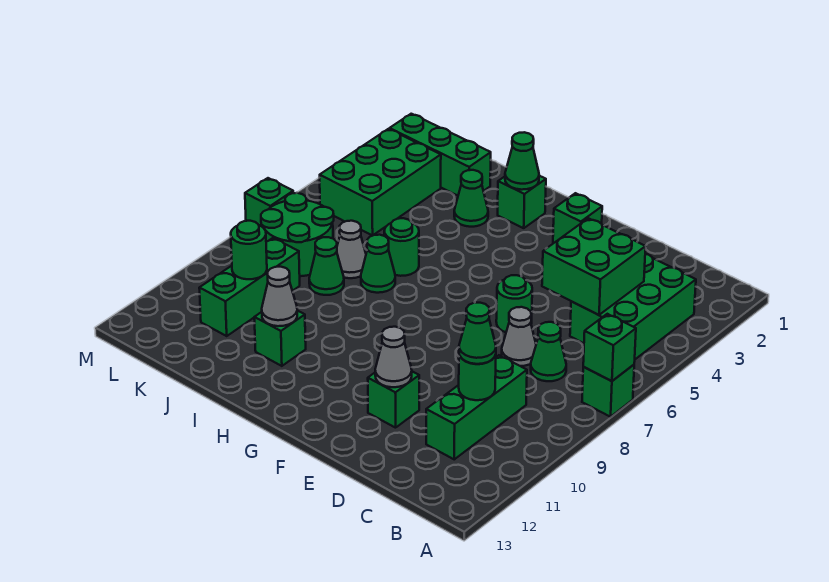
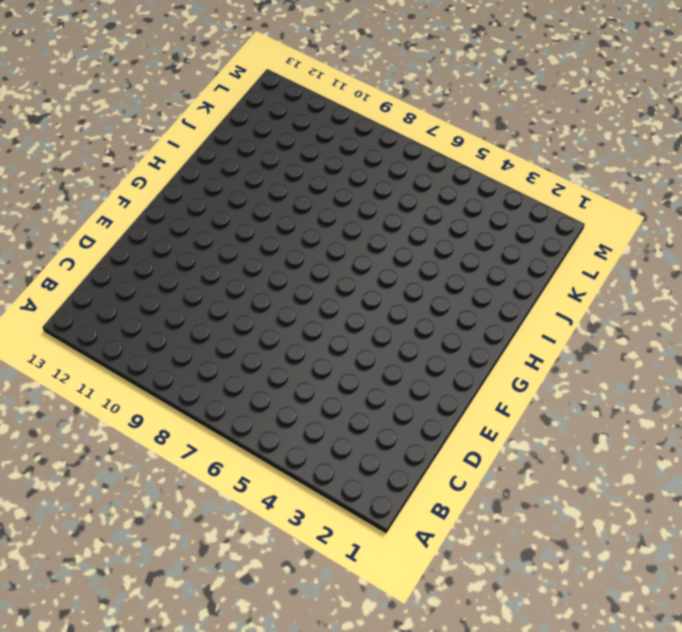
none -> green 1x1 brick [582,365,634,417]
none -> green 2x3 brick [570,254,696,359]
none -> green 1x1 cone [531,322,566,381]

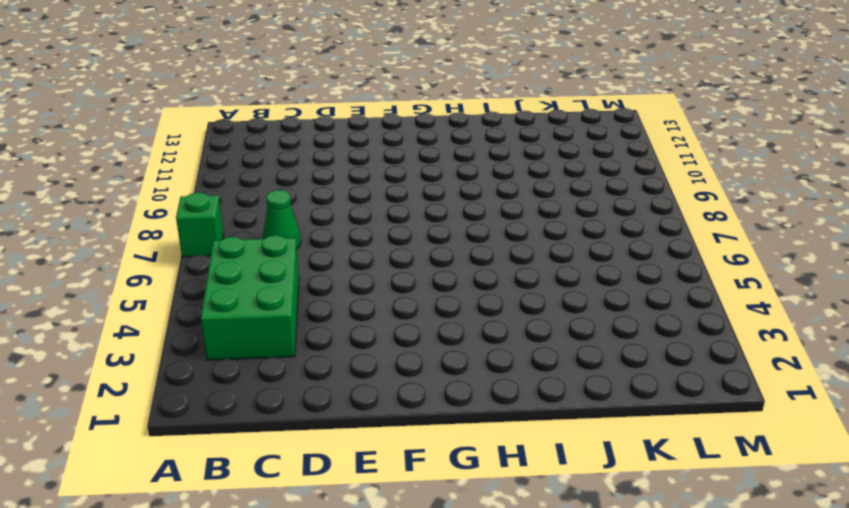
none -> green 1x3 brick [426,355,527,459]
none -> grey 1x1 cone [502,307,536,366]
none -> green 1x1 round brick [496,275,532,332]

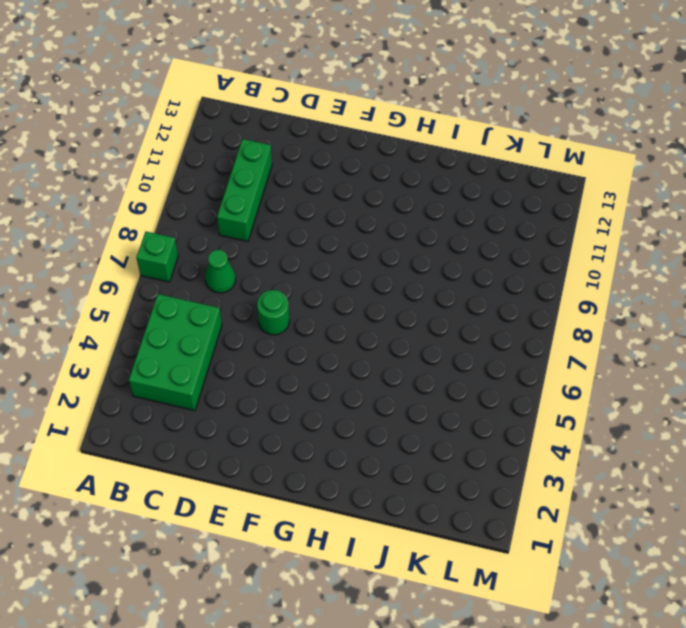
none -> grey 1x1 cone [502,307,536,366]
none -> green 1x1 brick [368,371,419,428]
none -> green 1x1 brick [553,193,602,243]

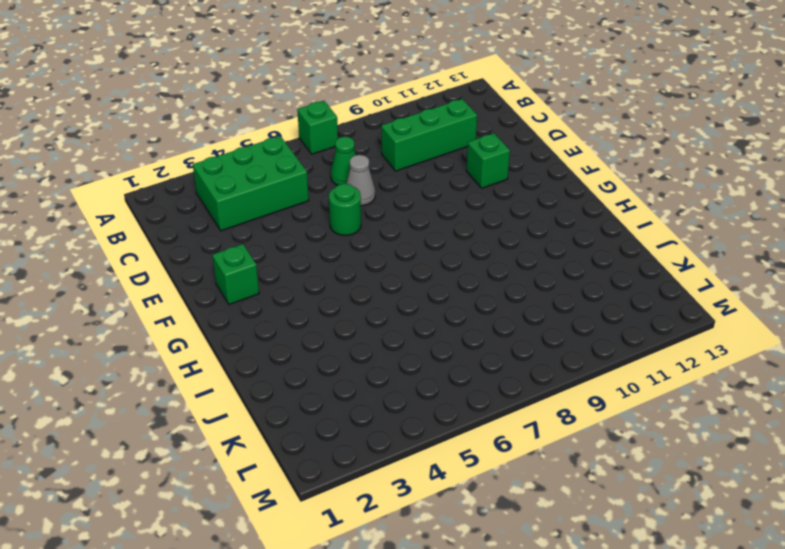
none -> green 1x1 brick [498,176,546,228]
none -> green 1x1 cone [454,170,488,227]
none -> green 1x1 round brick [384,218,419,276]

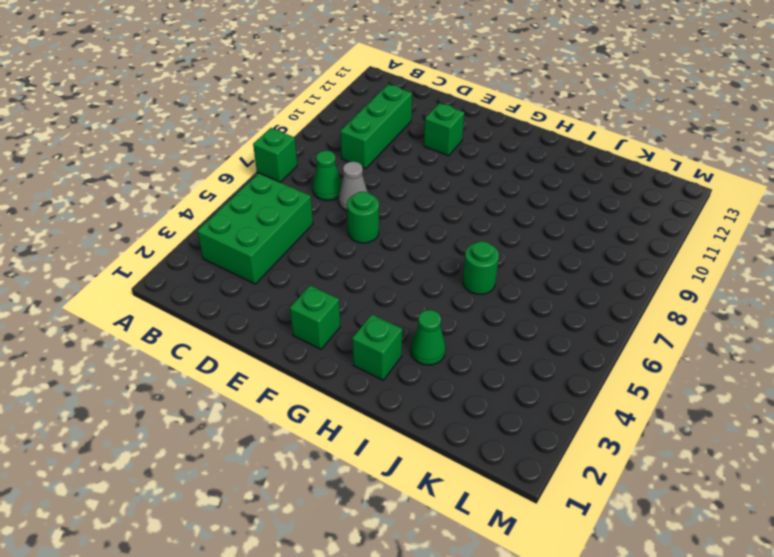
none -> green 1x1 cone [361,235,395,293]
none -> green 1x1 brick [254,310,306,366]
none -> green 1x3 brick [390,114,491,196]

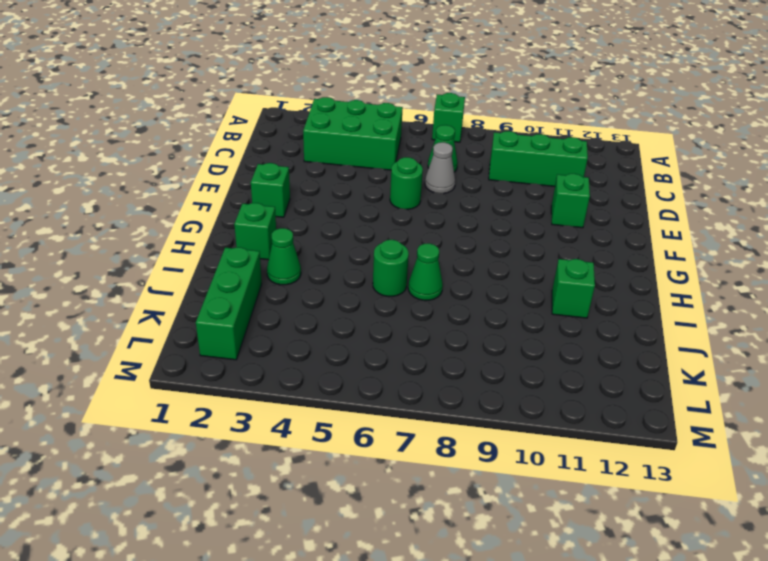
none -> grey 1x1 cone [337,221,366,278]
none -> green 1x1 cone [309,237,344,295]
none -> green 2x3 brick [320,129,441,236]

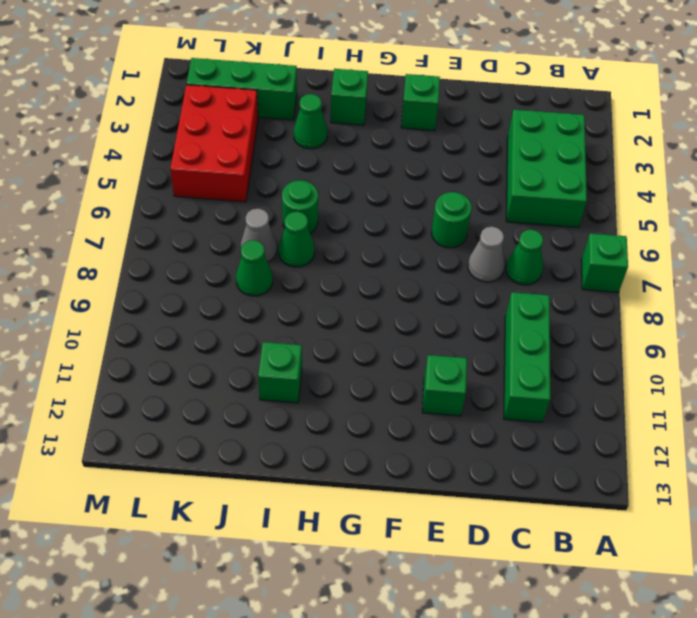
red 2x3 brick [170,85,258,202] -> green 2x3 brick [320,129,441,236]
none -> green 2x2 round brick [261,193,334,276]
none -> green 1x3 brick [199,238,300,336]
none -> green 1x1 brick [245,178,293,226]

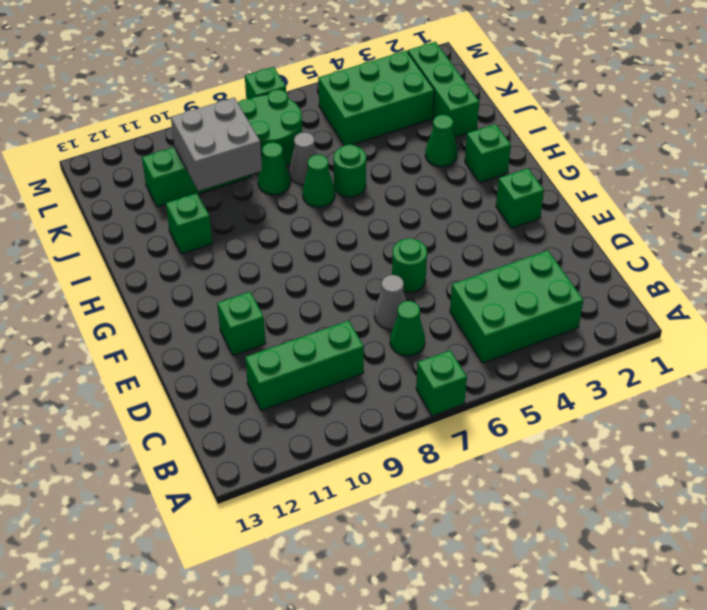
grey 2x2 brick [171,98,262,191] -> green 1x1 round brick [231,221,267,279]
none -> green 1x1 brick [583,314,636,381]
none -> green 2x2 brick [542,218,646,315]
none -> green 1x1 round brick [459,354,496,400]

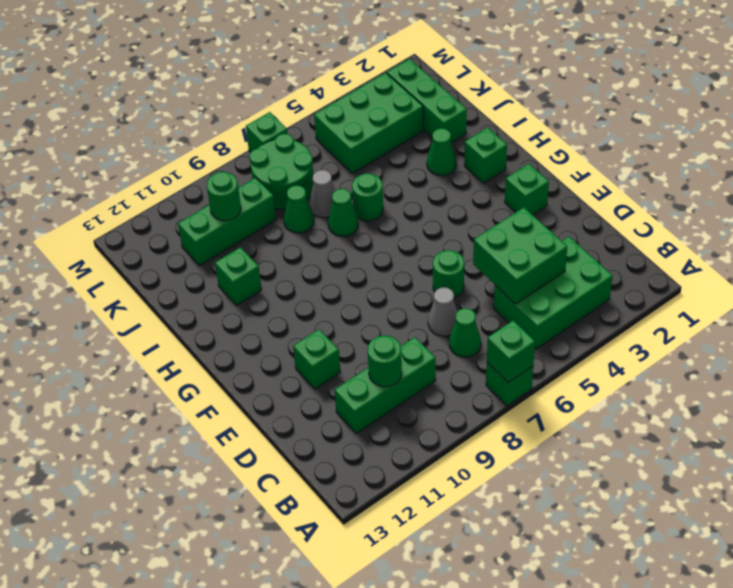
none -> grey 1x1 cone [375,327,412,387]
none -> green 1x1 cone [505,132,539,190]
none -> grey 1x1 cone [262,267,297,326]

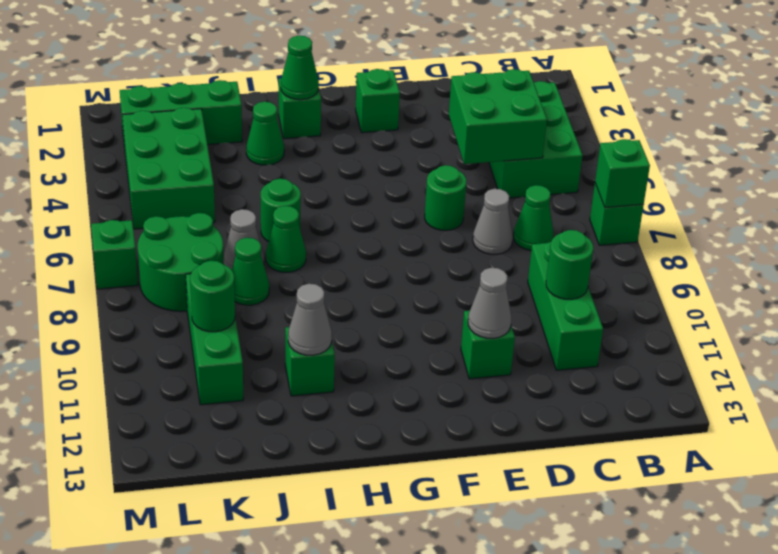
none -> green 1x1 cone [459,303,496,364]

